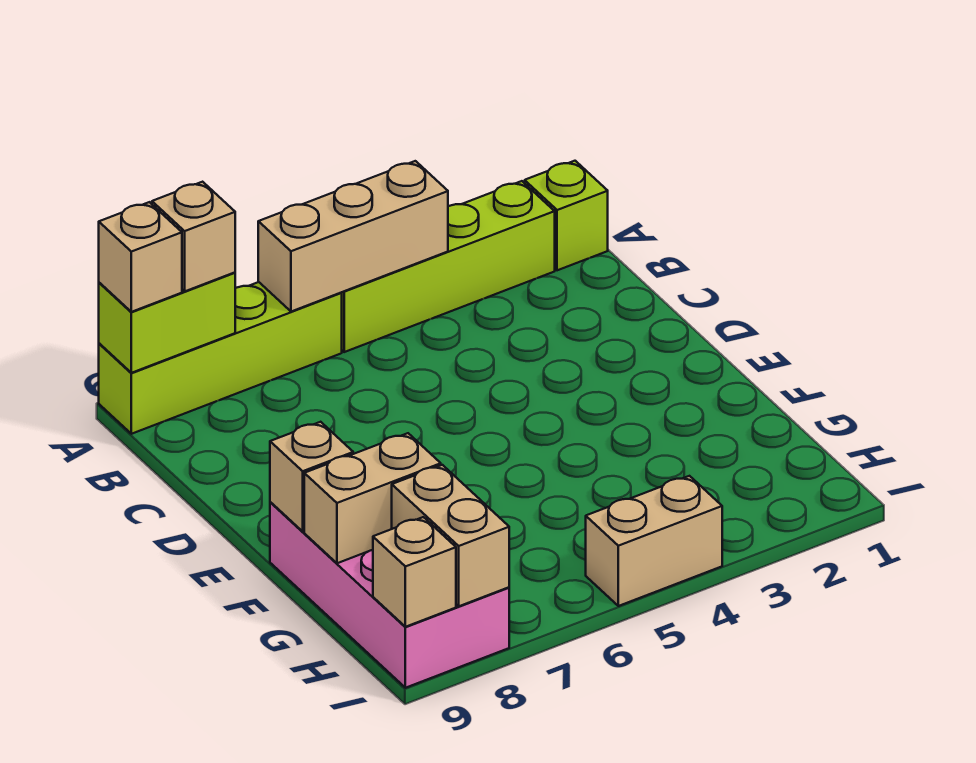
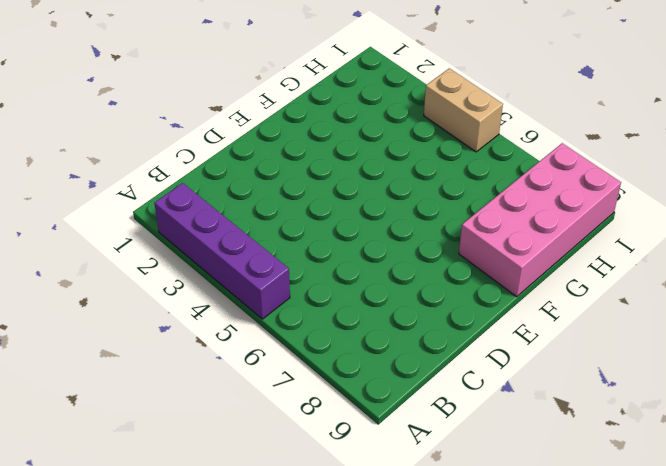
purple 1x4 brick [154,183,290,319] -> lime 1x4 brick [341,181,555,352]
none -> lime 1x1 brick [525,161,608,270]
none -> lime 1x4 brick [99,282,342,434]
none -> tan 1x3 brick [258,161,448,312]

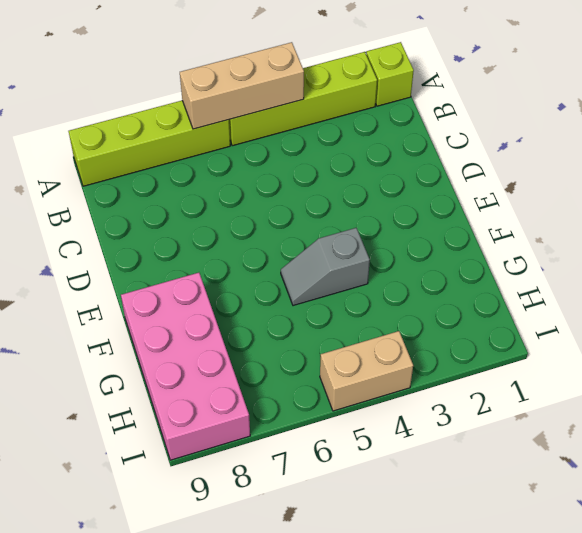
grey 1x2 slope [281,228,370,306] -> none
none -> lime 1x2 brick [99,272,235,373]
none -> tan 1x1 brick [270,422,353,531]
none -> tan 1x2 brick [304,433,441,563]

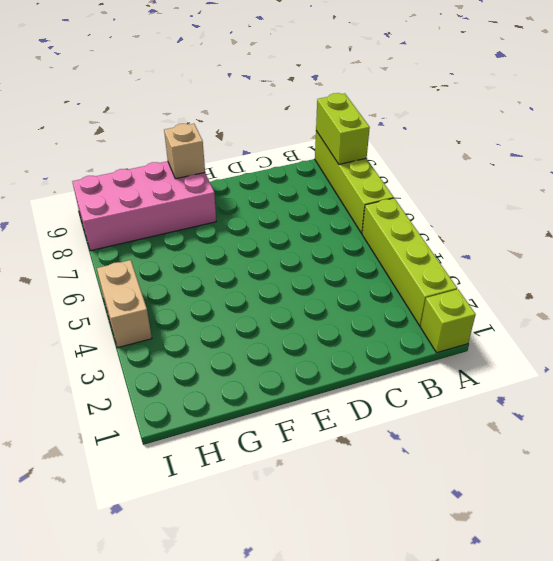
none -> tan 1x3 brick [258,161,448,312]
none -> tan 1x2 brick [304,433,441,563]
none -> tan 1x2 brick [392,465,509,606]

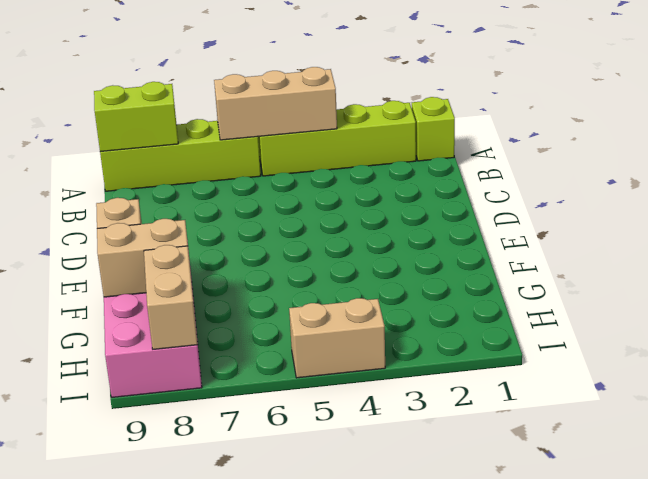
none -> tan 1x1 brick [373,517,456,627]
none -> tan 1x1 brick [152,182,235,291]
none -> tan 1x1 brick [99,202,182,312]

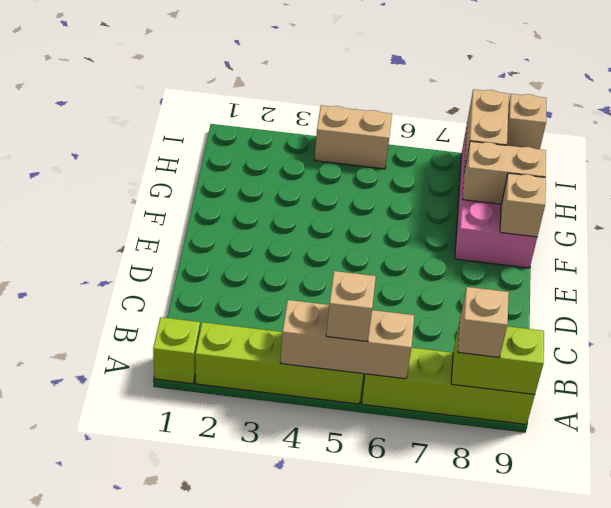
tan 1x1 brick [326,271,376,342] -> tan 1x1 brick moved to [99,202,182,312]

